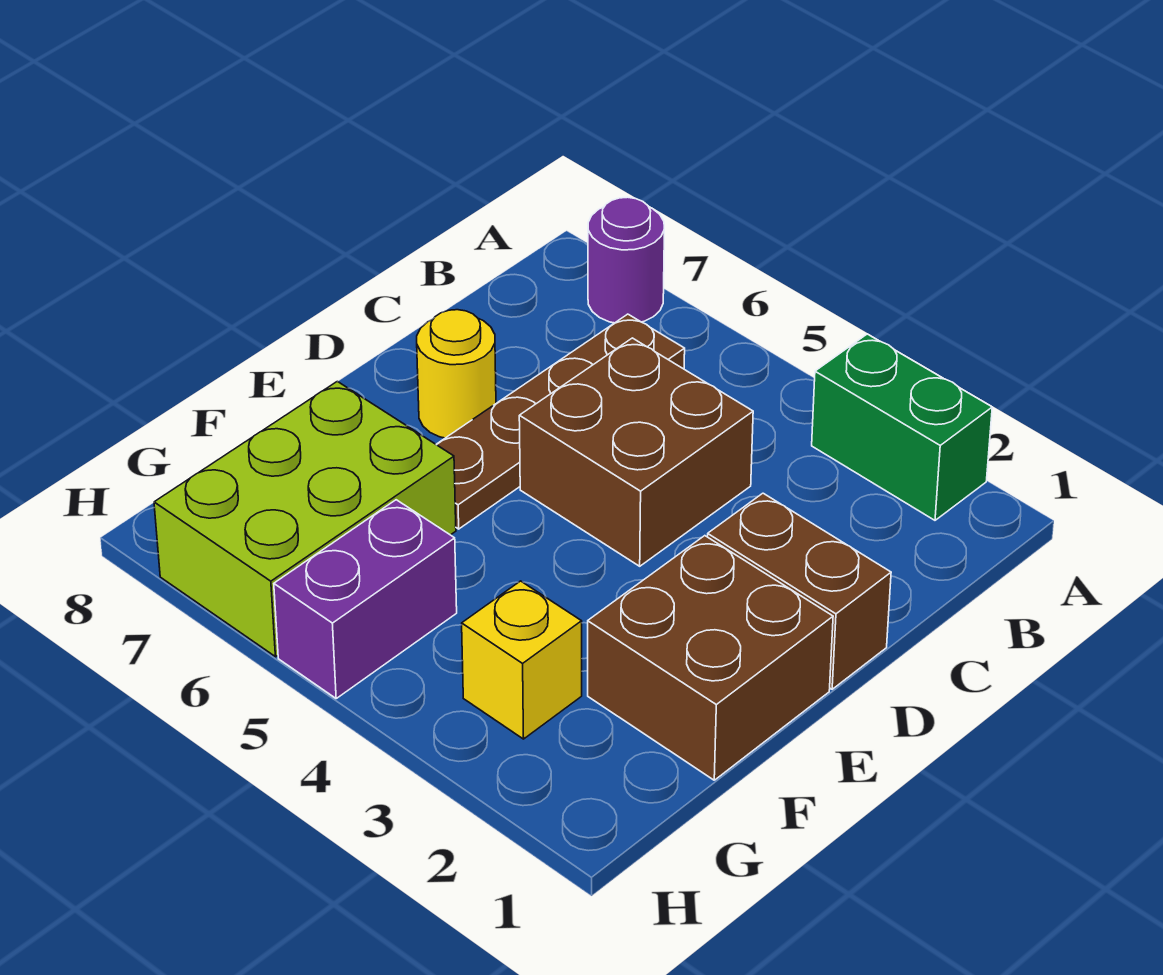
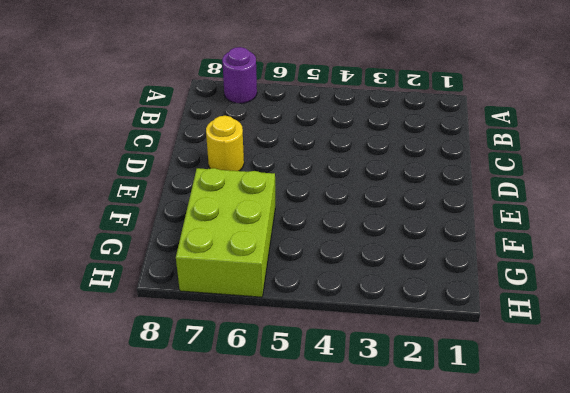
none -> green 1x2 brick [812,334,992,520]
none -> brown 1x4 plate [436,314,685,529]

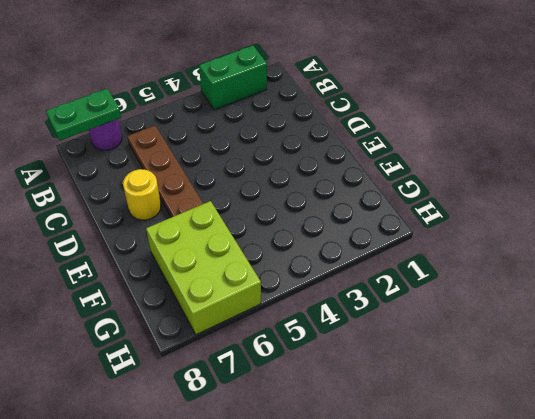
green 1x2 plate [46,89,121,141] -> none
none -> brown 2x2 brick [519,338,753,566]
none -> brown 1x2 brick [708,493,891,689]

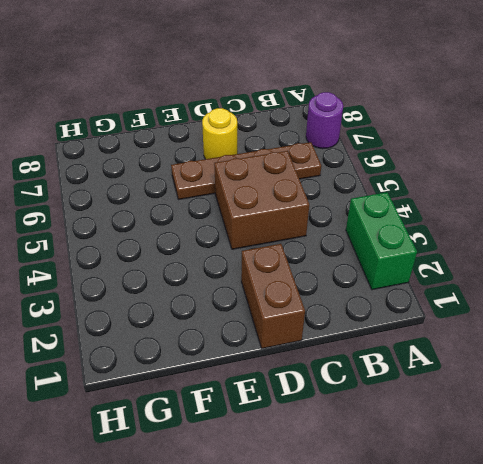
none -> brown 2x2 brick [588,536,833,780]
none -> lime 2x3 brick [154,381,456,657]

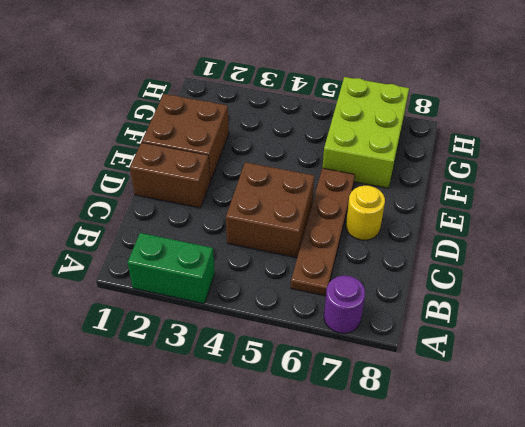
none -> yellow 1x1 brick [462,581,582,739]
none -> purple 1x2 brick [274,500,457,698]

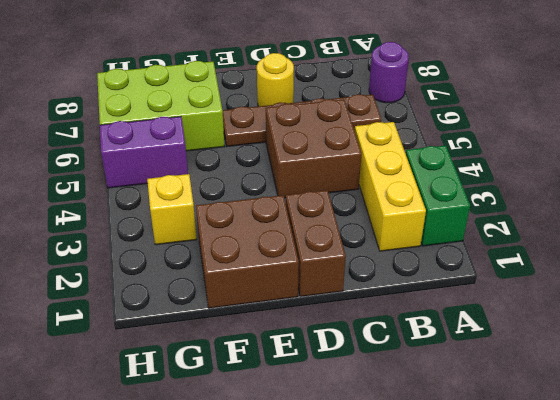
yellow 1x3 brick [355,122,426,251] -> none

